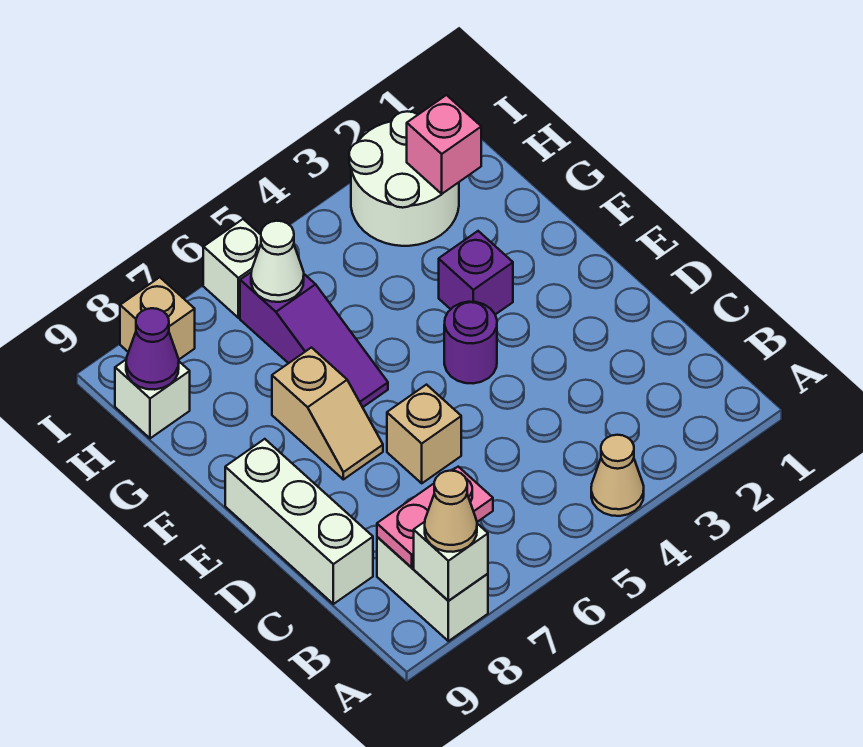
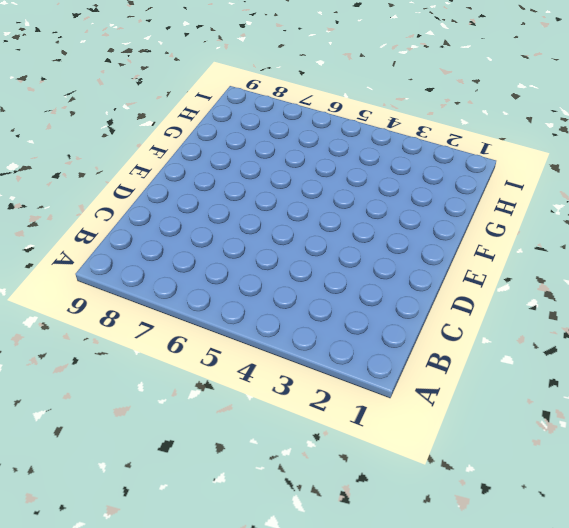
none -> tan 1x1 cone [591,435,644,516]
none -> white 1x2 brick [377,537,488,641]
none -> white 1x3 brick [225,439,373,604]

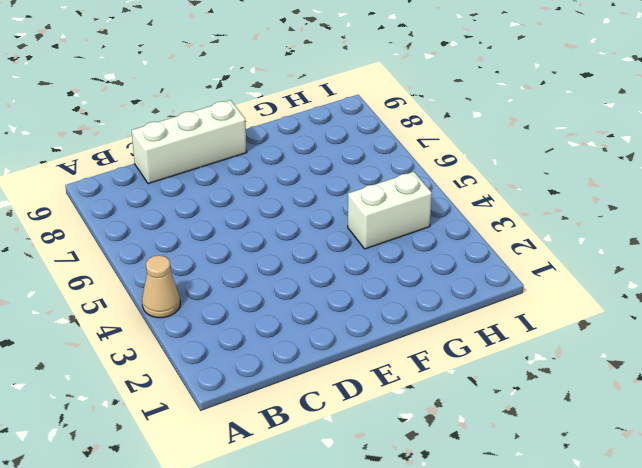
white 1x2 brick [348,172,432,249] -> white 1x2 brick moved to [377,537,488,641]
none -> tan 1x1 brick [387,385,461,483]
none -> purple 1x1 round brick [444,302,497,383]
none -> tan 1x2 slope [272,348,383,479]

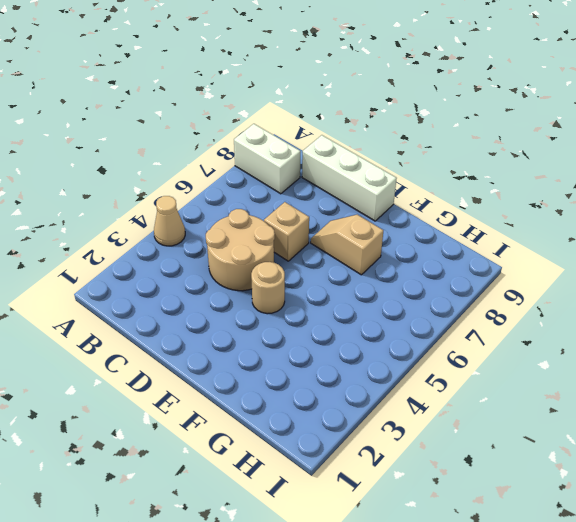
tan 2x2 round brick [206,209,275,291] -> none
tan 1x1 round brick [251,262,285,314] -> purple 1x1 round brick [444,302,497,383]
none -> purple 1x1 brick [439,231,513,315]
none -> purple 1x3 slope [240,272,388,407]
none -> white 2x2 round brick [349,111,459,246]

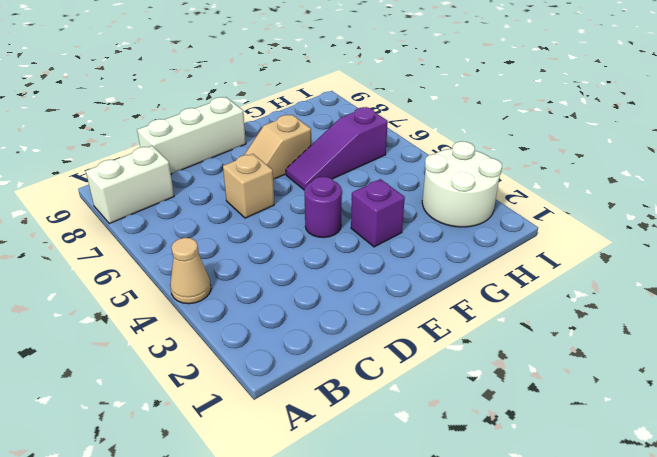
none -> white 1x1 brick [115,360,190,438]
none -> white 1x1 brick [203,219,261,318]
none -> tan 1x1 brick [120,277,195,359]

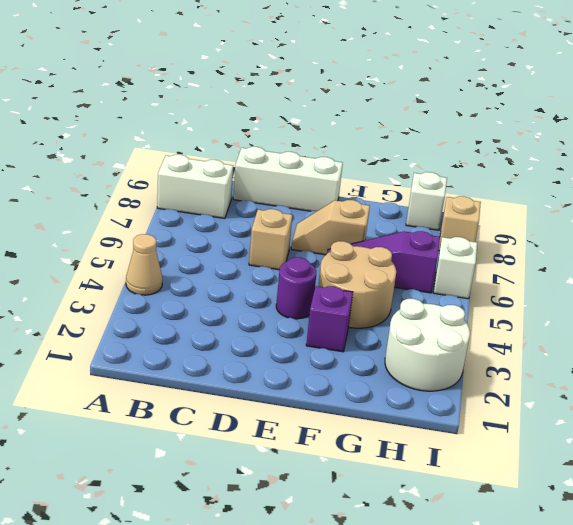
tan 2x2 round brick [318,241,396,328] -> none
none -> white 1x1 brick [414,522,488,601]
none -> pink 1x2 plate [377,467,493,568]
none -> pink 1x1 brick [407,95,481,194]

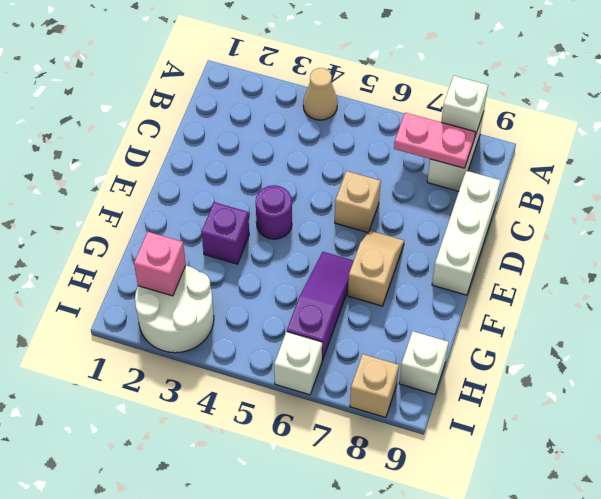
none -> white 1x1 cone [251,221,304,302]
none -> purple 1x1 cone [126,308,179,390]
none -> tan 1x1 cone [425,471,477,552]

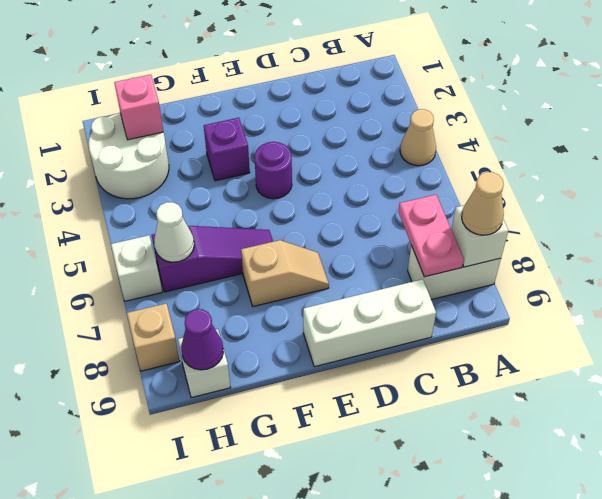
none -> tan 1x1 brick [387,385,461,483]

